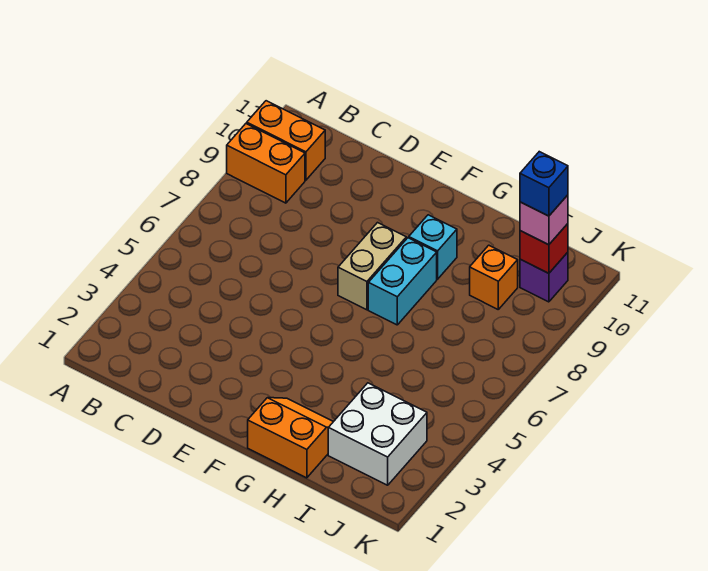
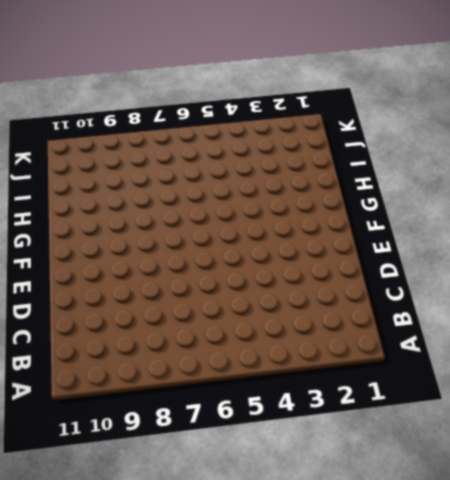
none -> orange 1x2 brick [227,124,305,203]
none -> orange 1x2 brick [247,101,325,180]
none -> tan 1x2 brick [338,223,406,310]

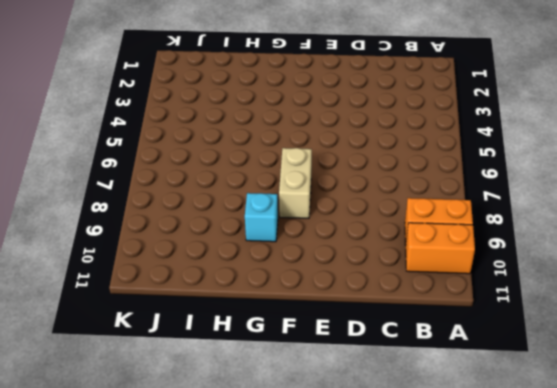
none -> orange 2x2 slope [248,398,333,478]
none -> cyan 1x2 brick [368,238,437,325]
none -> white 2x2 brick [328,383,427,485]

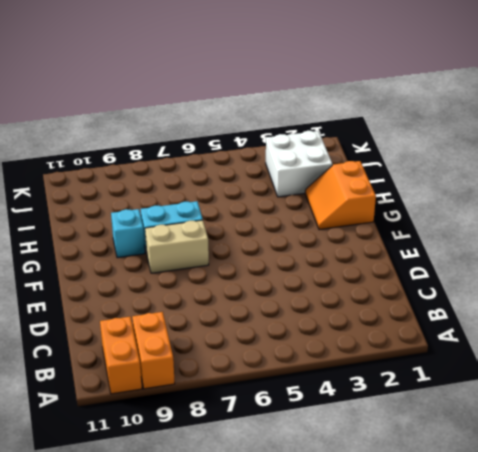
none -> orange 1x1 brick [470,245,518,309]
none -> purple 1x1 brick [520,252,568,302]
none -> red 1x1 brick [520,224,568,273]

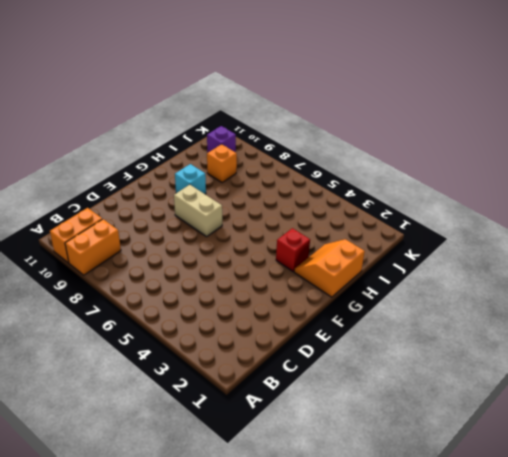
red 1x1 brick [276,228,310,271] -> red 1x1 brick moved to [520,224,568,273]
none -> cyan 1x2 brick [368,238,437,325]
none -> white 2x2 brick [328,383,427,485]
none -> pink 1x1 brick [520,195,568,245]

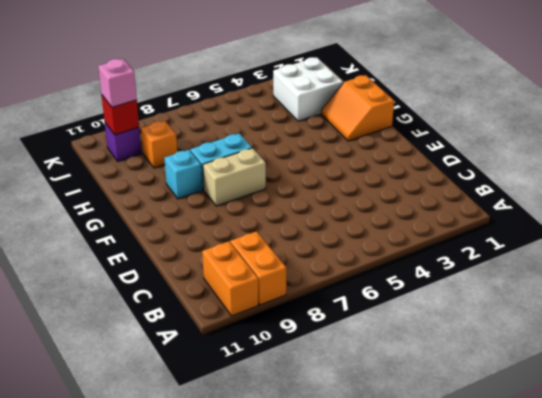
none -> blue 1x1 brick [520,152,568,216]

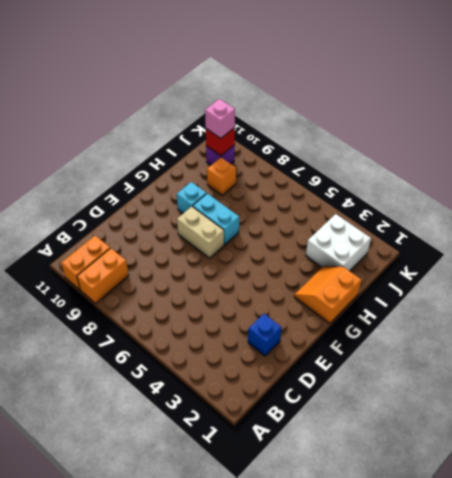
blue 1x1 brick [248,314,282,356] -> blue 1x1 brick moved to [520,152,568,216]

